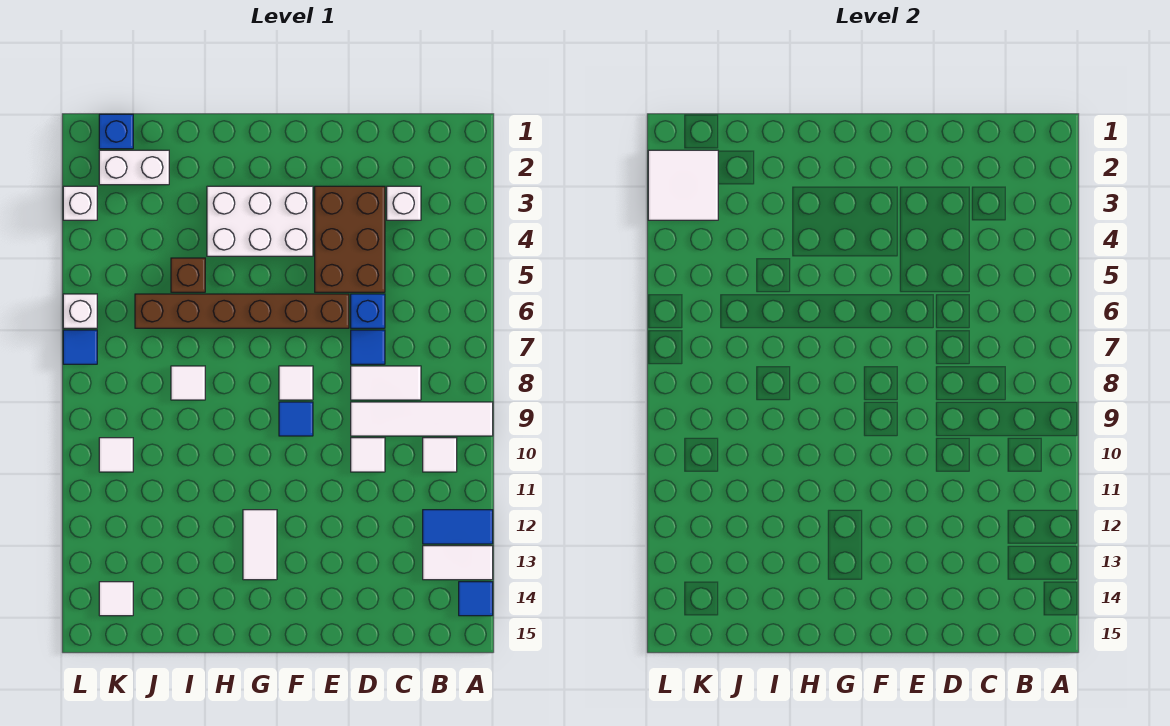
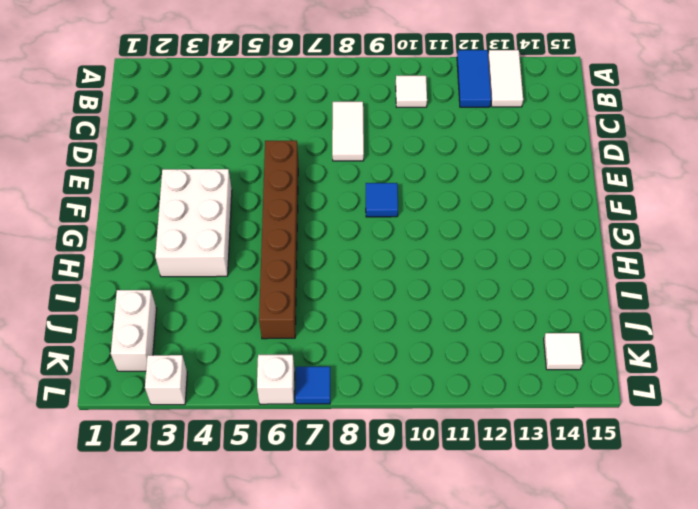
none -> white 1x4 tile [351,402,493,436]
none -> blue 1x1 tile [459,582,493,616]
none -> white 1x1 brick [387,186,421,220]

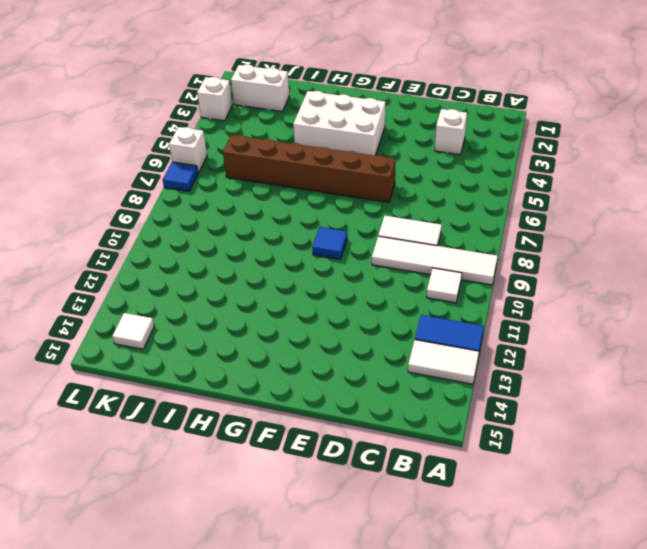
none -> blue 1x1 tile [459,582,493,616]
none -> brown 2x3 brick [315,186,385,292]
none -> blue 1x1 brick [351,294,385,328]

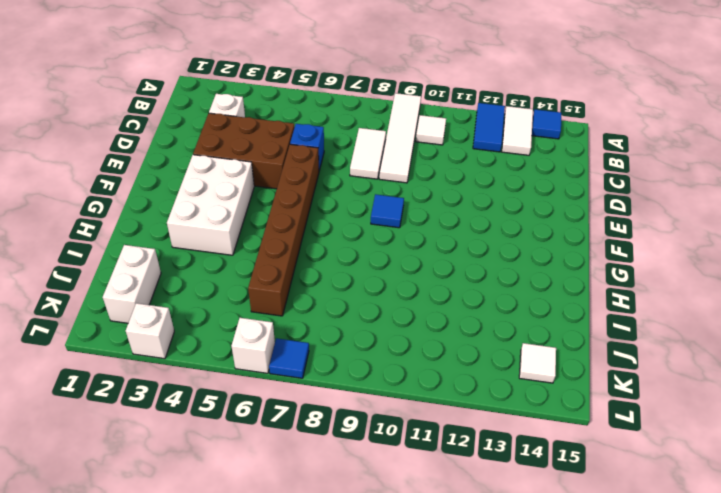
none -> blue 1x1 tile [351,330,385,364]
none -> white 1x1 tile [351,438,385,472]
none -> white 1x1 tile [279,366,313,400]

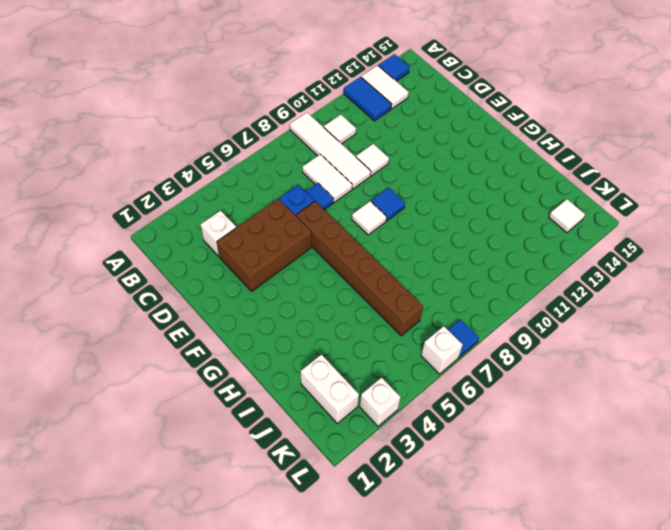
none -> white 2x3 brick [207,186,313,256]
none -> white 1x2 tile [243,510,277,580]
none -> brown 1x1 brick [171,258,205,292]

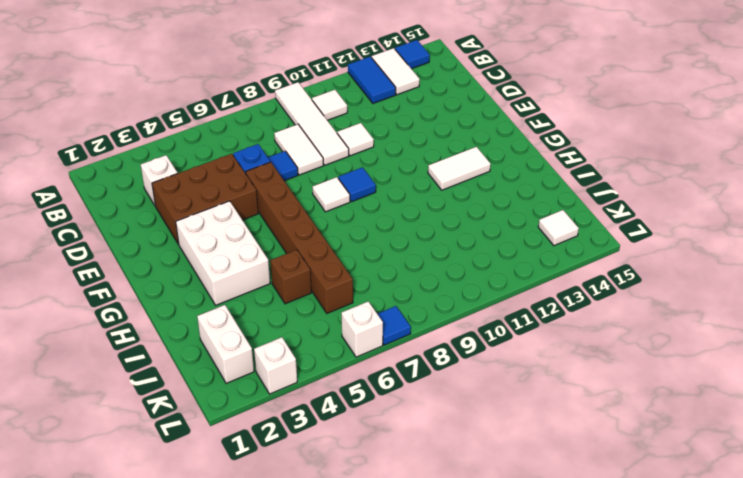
none -> white 1x1 tile [171,366,205,400]
none -> blue 1x1 brick [99,114,133,149]
none -> white 1x1 tile [99,438,133,472]

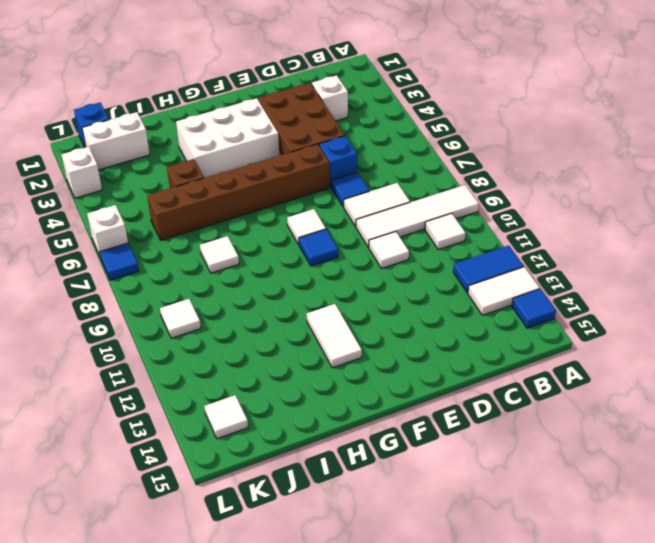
none -> white 2x2 tile [648,150,718,220]

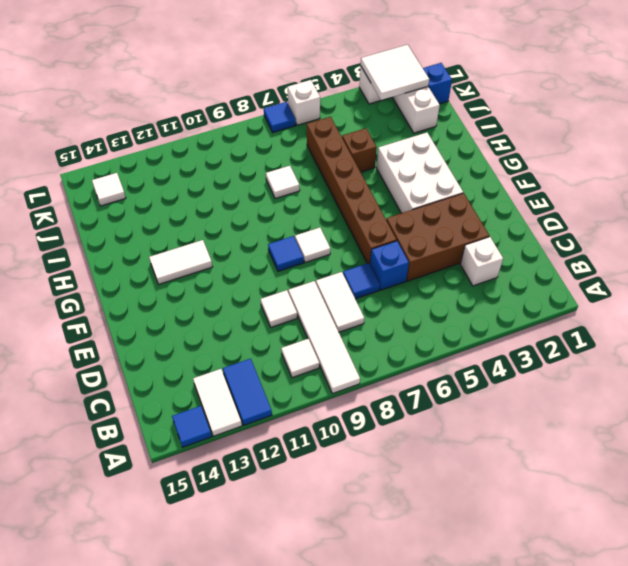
none -> white 1x1 tile [99,438,133,472]

